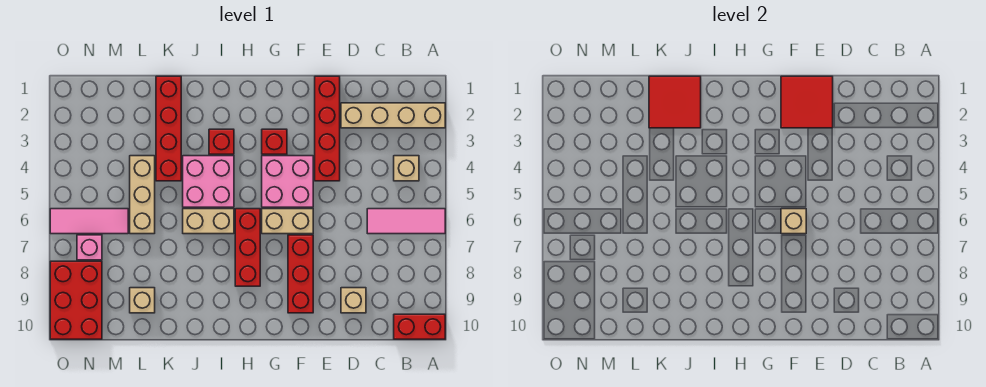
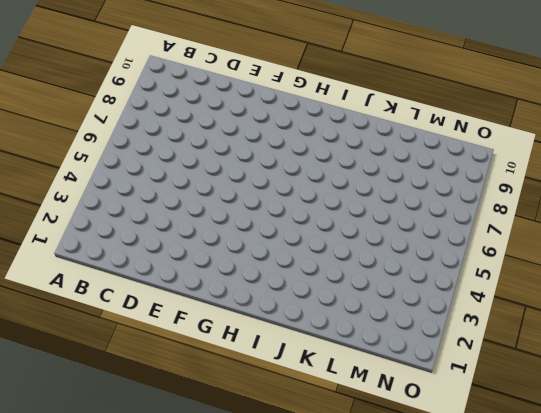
none -> tan 1x4 brick [341,103,445,128]
none -> pink 1x3 tile [367,209,445,234]
none -> red 1x2 brick [394,314,445,339]

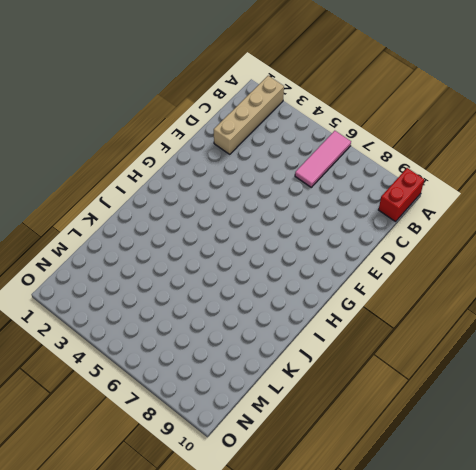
none -> tan 1x1 brick [394,156,419,181]
none -> tan 1x1 brick [341,288,366,313]
none -> red 1x4 brick [315,76,340,181]

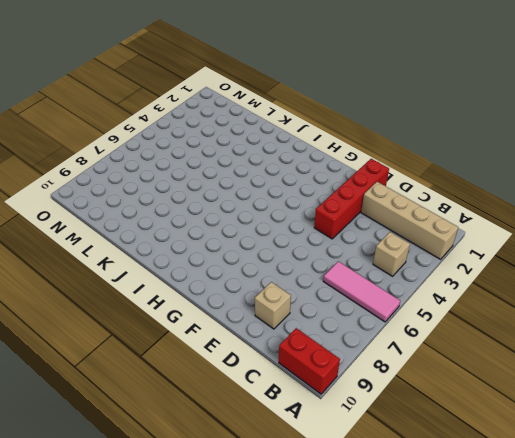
none -> pink 2x2 brick [262,156,313,207]
none -> tan 1x2 brick [262,209,313,234]
none -> red 1x3 brick [288,235,313,313]

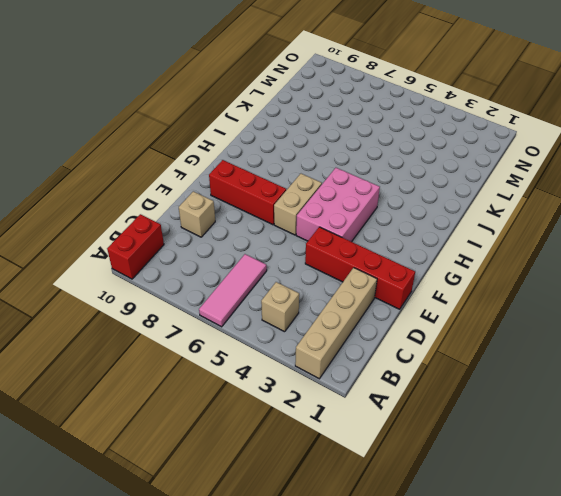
pink 2x3 brick [296,168,380,242] -> pink 2x2 brick [262,156,313,207]
none -> red 1x1 brick [262,129,287,154]
none -> red 1x3 brick [235,209,260,286]
none -> red 1x1 brick [209,129,234,154]

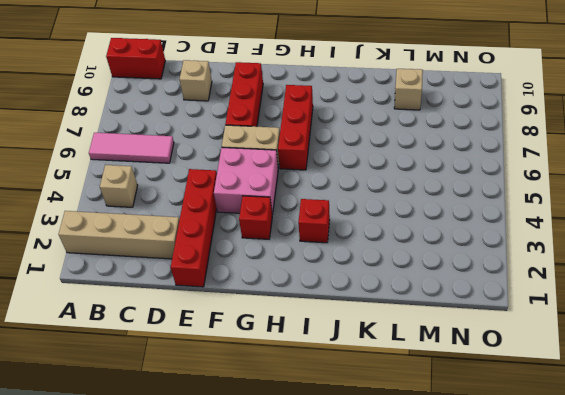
none -> pink 2x2 brick [183,156,234,207]
none -> tan 1x2 brick [183,209,234,234]
none -> red 1x4 brick [156,76,181,181]

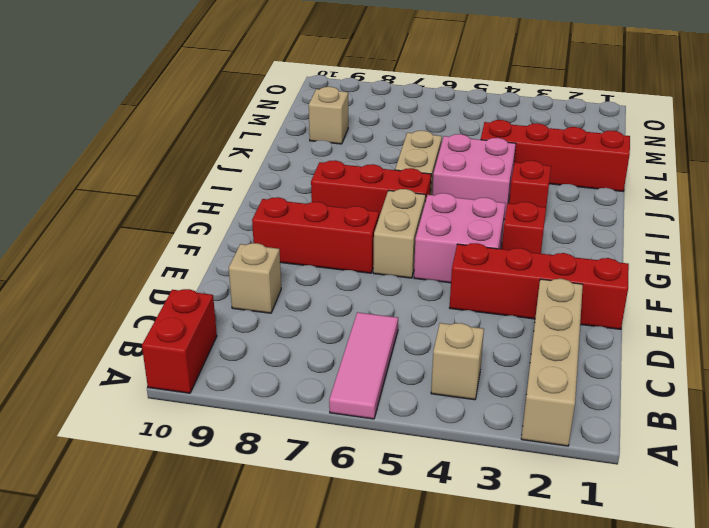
none -> tan 1x3 brick [130,156,155,234]
none -> pink 1x3 tile [50,209,128,234]
none -> pink 1x1 brick [77,235,102,260]

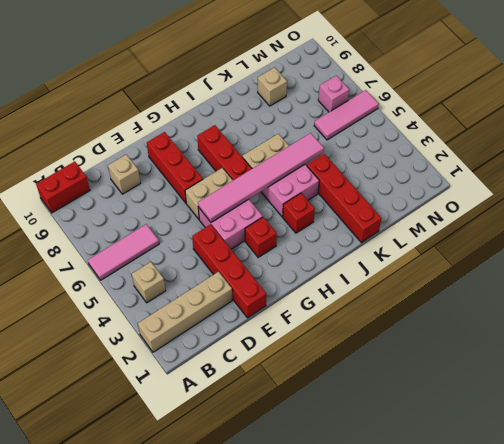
pink 1x6 tile [198,133,324,222] -> none
none -> tan 1x3 brick [130,156,155,234]
none -> red 2x3 brick [50,261,102,339]
none -> red 2x2 tile [781,76,833,128]

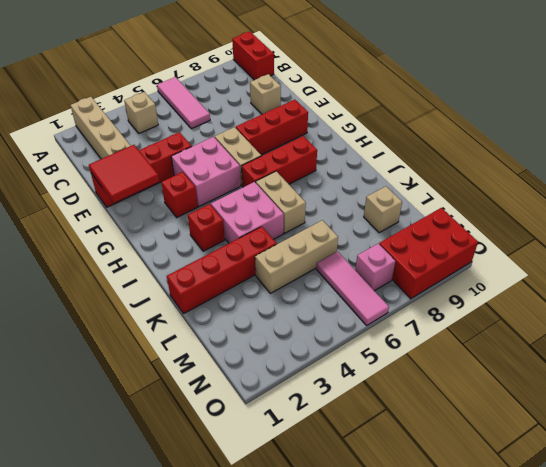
none -> tan 1x1 brick [781,209,806,234]
none -> red 2x2 tile [649,76,701,128]

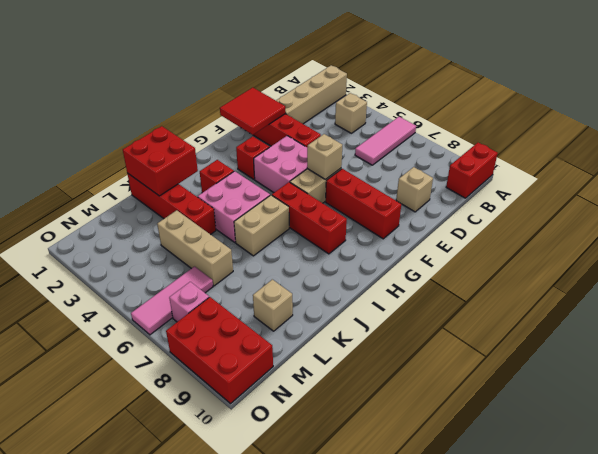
red 2x2 brick [123,126,198,196] -> red 2x2 tile [649,76,701,128]

